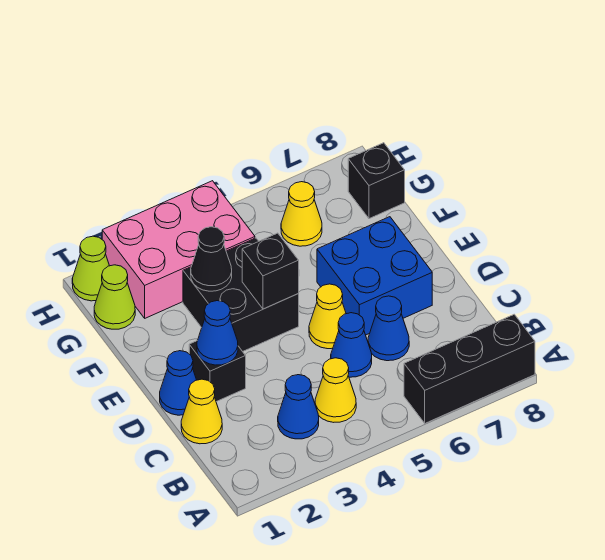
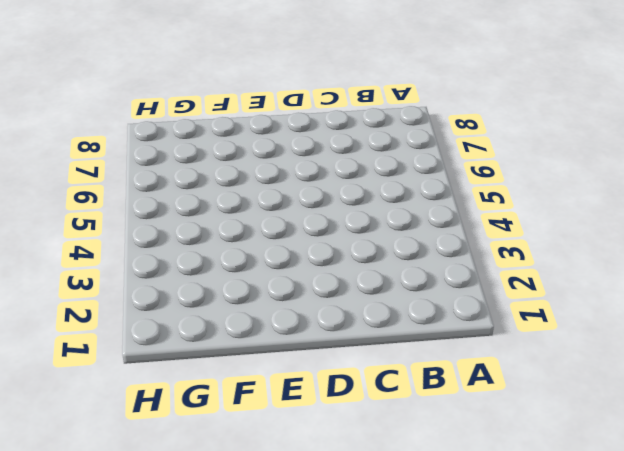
none -> black 1x3 brick [404,314,535,423]
none -> blue 1x1 cone [278,375,319,439]
none -> yellow 1x1 cone [315,358,356,422]

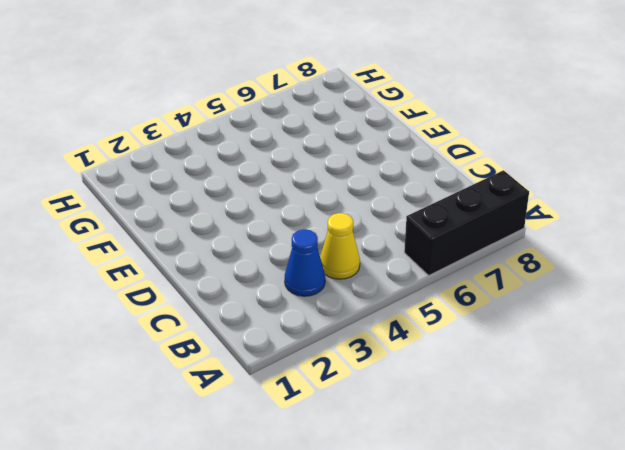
none -> yellow 1x1 cone [181,379,222,444]
none -> blue 1x1 cone [331,313,372,377]
none -> blue 1x1 cone [368,296,409,361]

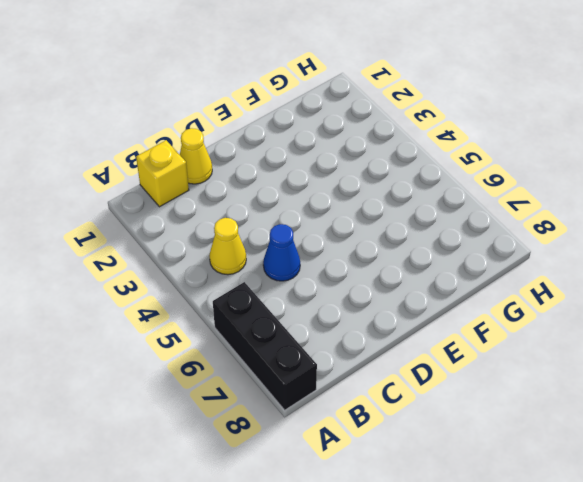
yellow 1x1 brick [136,140,189,207] -> none
none -> blue 1x1 cone [278,375,319,439]
none -> blue 1x1 cone [368,296,409,361]
none -> blue 1x1 cone [160,351,196,415]

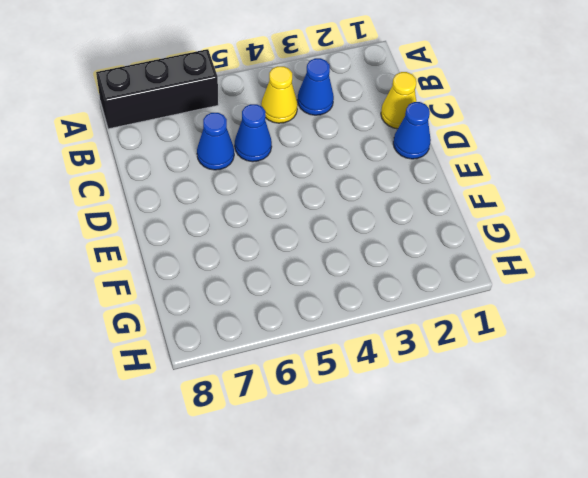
none -> black 1x1 brick [189,341,246,402]
none -> yellow 1x1 cone [309,284,346,349]
none -> blue 2x2 brick [317,217,432,335]

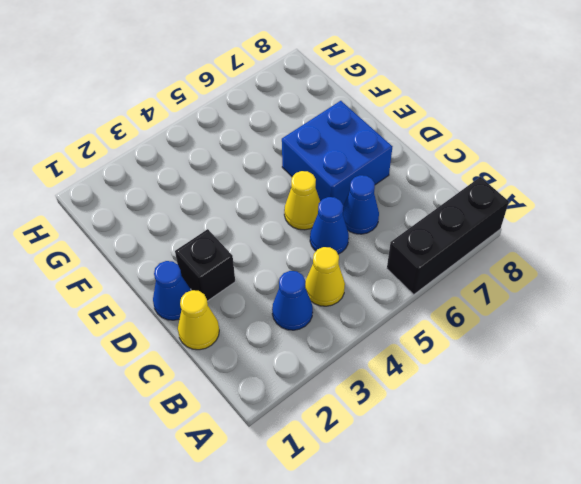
none -> black 2x2 brick [183,238,299,352]
none -> lime 1x1 cone [94,265,135,329]
none -> pink 2x3 brick [102,181,255,318]

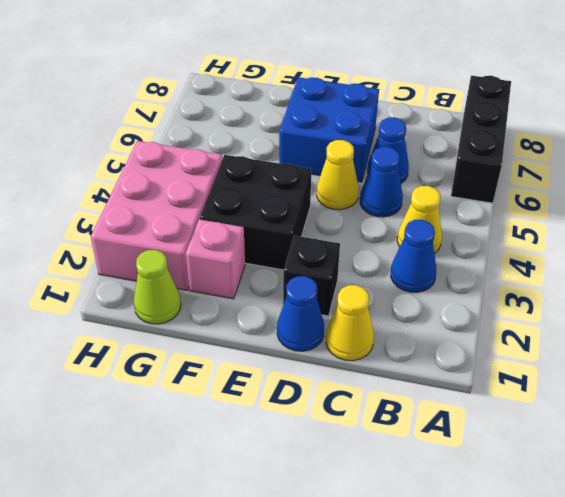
pink 1x1 brick [186,219,245,299] -> none
none -> yellow 1x1 cone [281,182,322,246]
none -> black 1x1 brick [348,143,405,219]
none -> lime 1x1 cone [72,236,109,301]

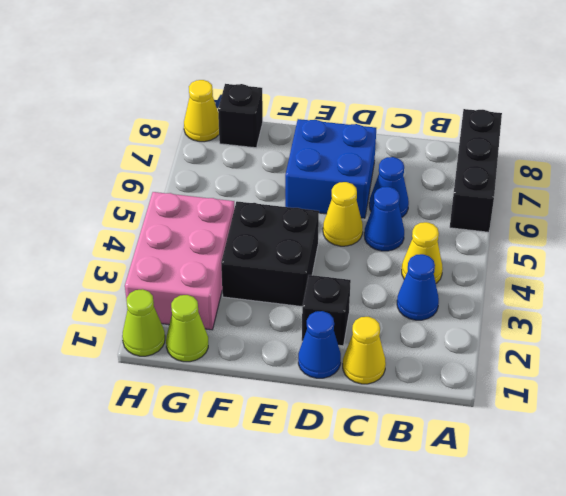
yellow 1x1 cone [184,80,219,142] -> yellow 1x1 cone moved to [281,182,322,246]
none -> blue 1x1 cone [197,301,238,365]
none -> black 1x1 brick [242,233,299,309]
none -> black 1x1 cone [191,227,232,291]

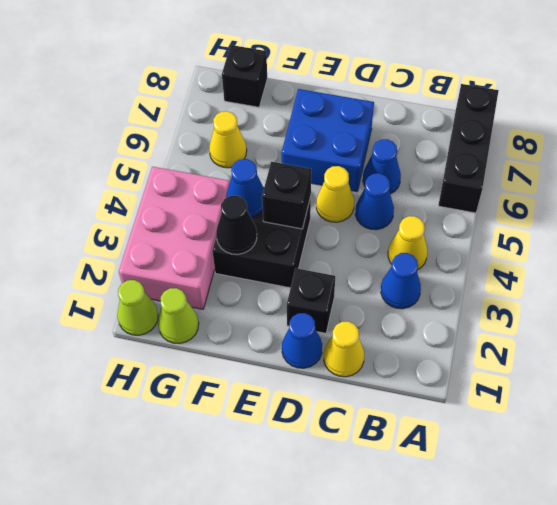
blue 1x1 cone [226,159,264,217] -> blue 1x1 cone moved to [197,301,238,365]

